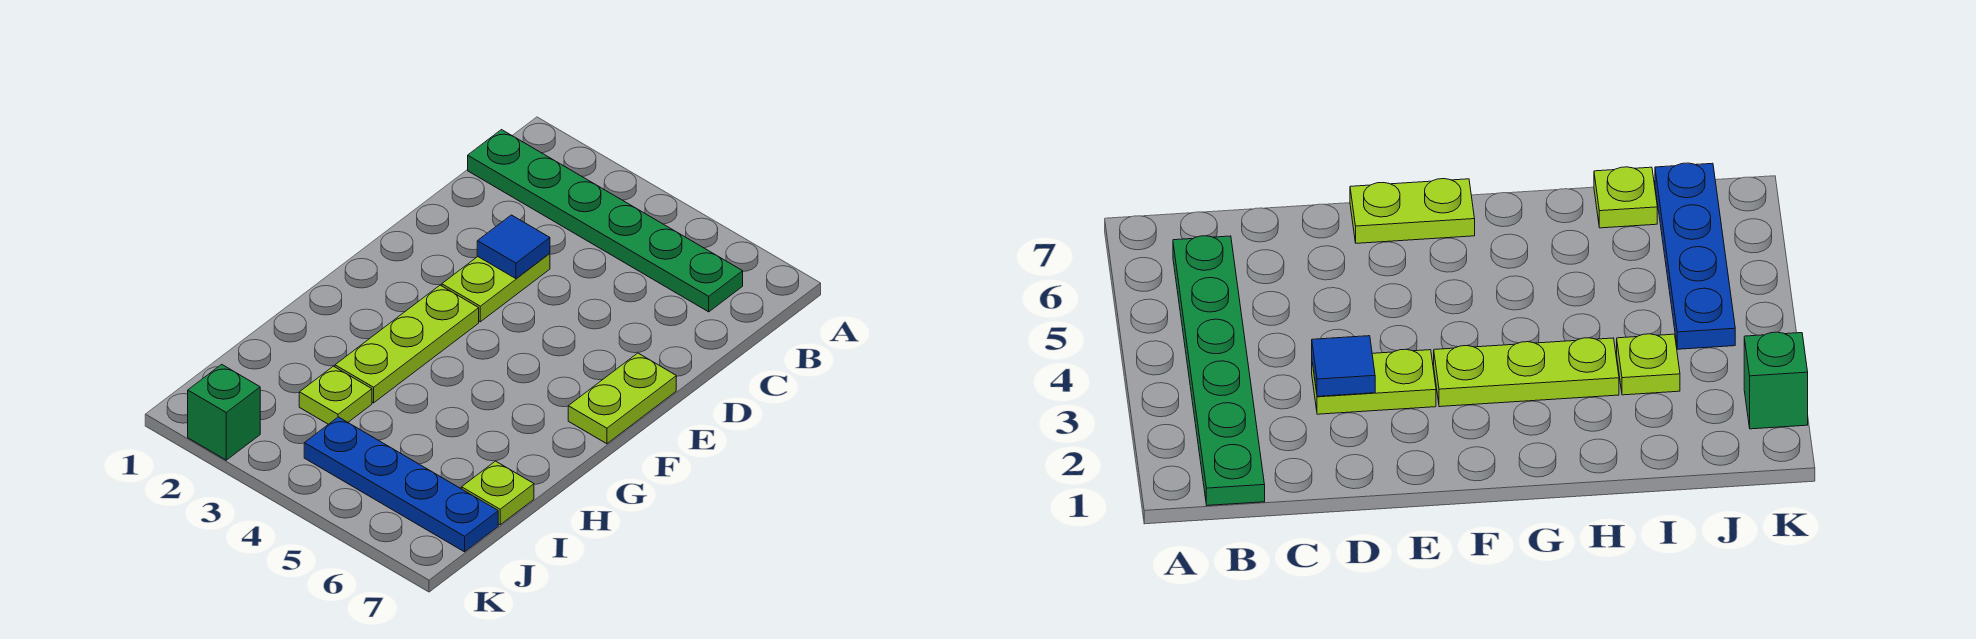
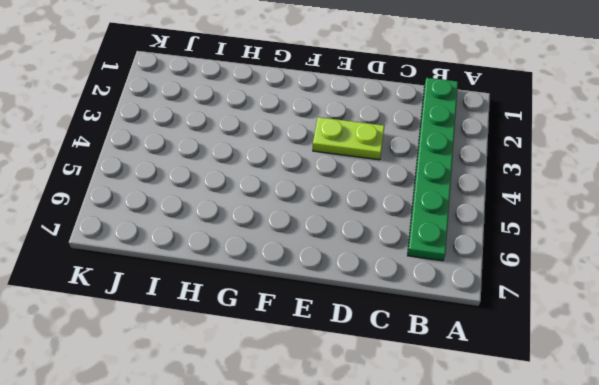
none -> lime 1x2 plate [568,353,676,444]
none -> lime 1x3 plate [335,285,479,403]

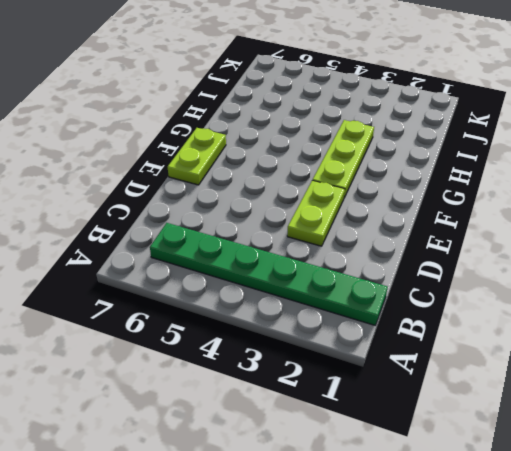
none -> lime 1x1 plate [299,366,372,424]
none -> lime 1x1 plate [462,461,534,525]

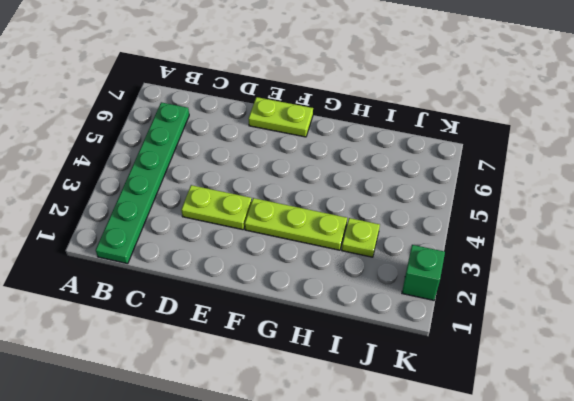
none -> lime 1x1 plate [462,461,534,525]
none -> blue 1x4 plate [304,417,498,552]

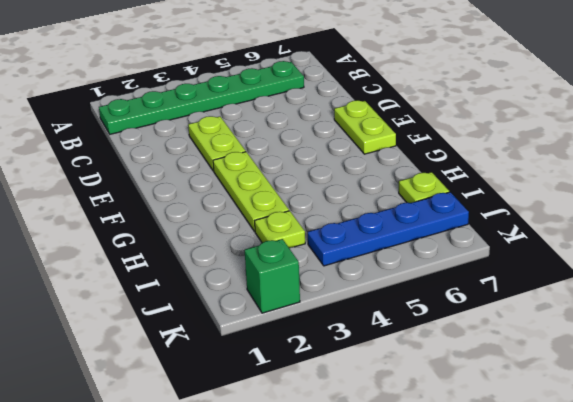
none -> blue 1x1 tile [477,215,550,279]

